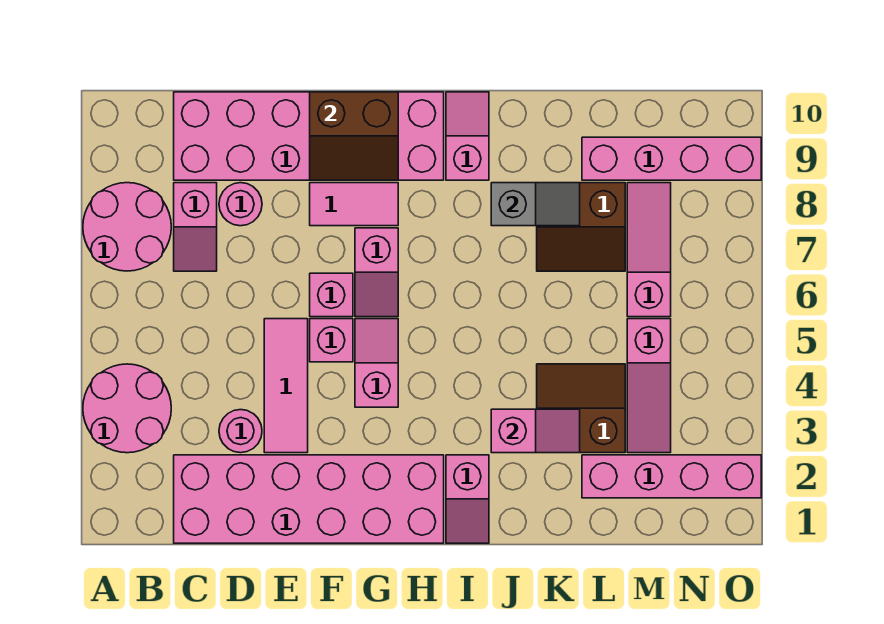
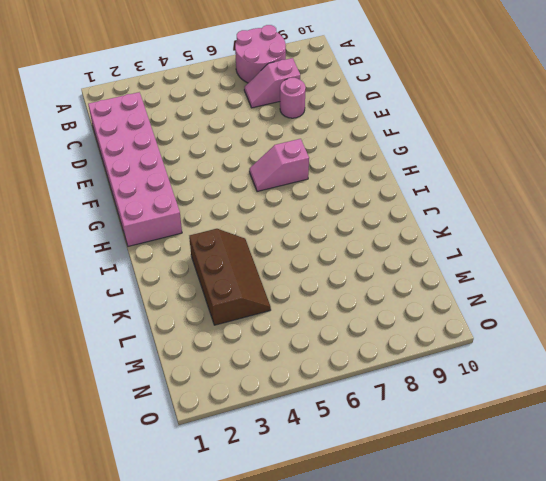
brown 2x3 slope [189,229,271,325] -> brown 2x2 slope [537,364,625,453]
none -> pink 2x2 round brick [83,364,171,453]
none -> pink 2x6 brick [174,92,444,180]
none -> pink 1x1 round brick [219,410,262,453]

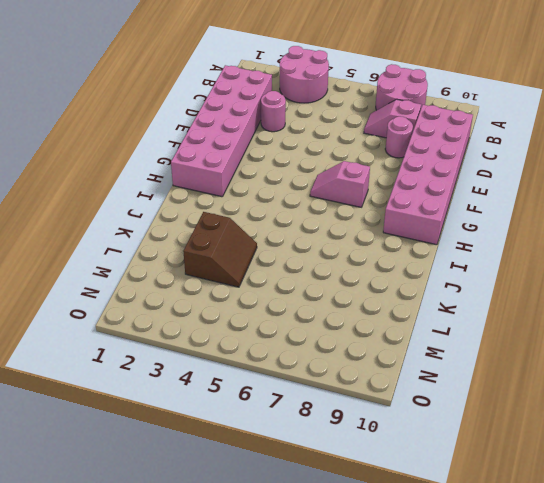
none -> pink 1x3 tile [264,319,308,453]
none -> pink 1x1 brick [310,319,353,362]
none -> pink 1x1 brick [310,273,353,317]

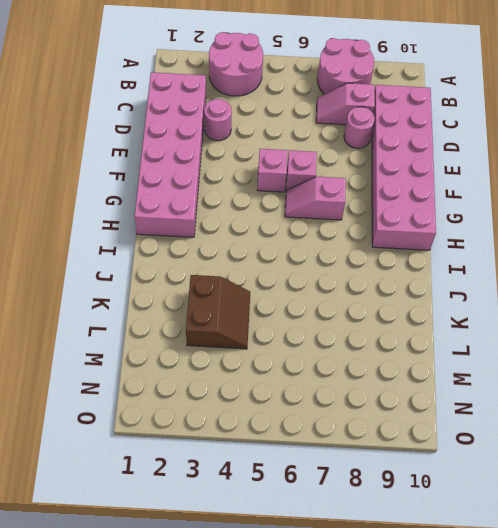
none -> pink 1x3 tile [264,319,308,453]
none -> pink 1x2 tile [310,183,398,226]
none -> pink 1x2 slope [355,319,398,407]

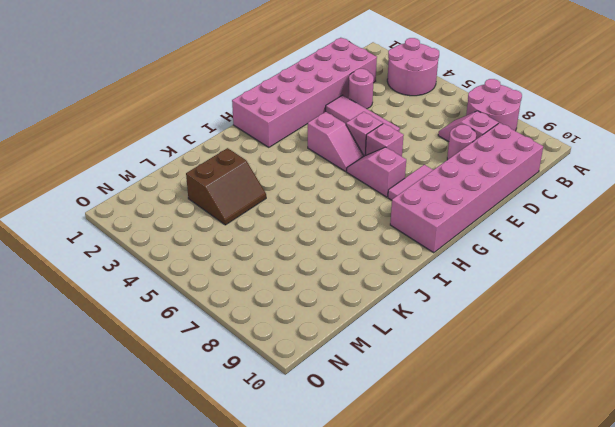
none -> pink 1x2 slope [446,455,489,543]
none -> pink 1x2 slope [446,92,489,180]
none -> brown 2x2 slope [537,183,625,271]

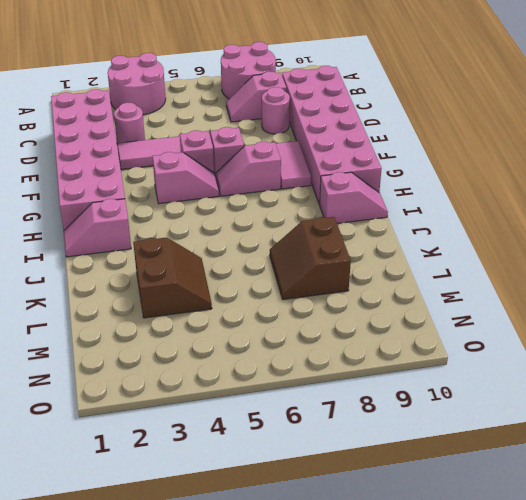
none -> pink 1x4 brick [582,455,761,498]
none -> pink 1x4 brick [582,137,761,180]
none -> pink 1x3 slope [627,319,671,453]

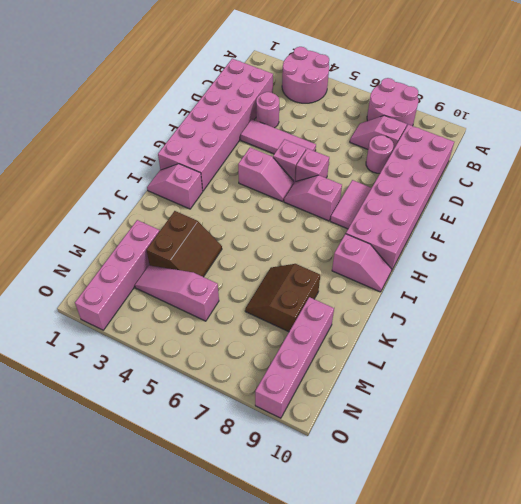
none -> pink 1x3 slope [627,183,671,317]
none -> brown 2x2 slope [310,92,398,180]
none -> pink 1x2 slope [491,409,580,453]

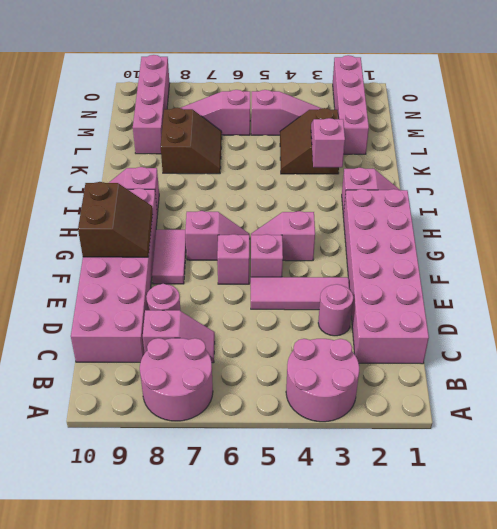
none -> grey 1x2 slope [491,183,580,226]

